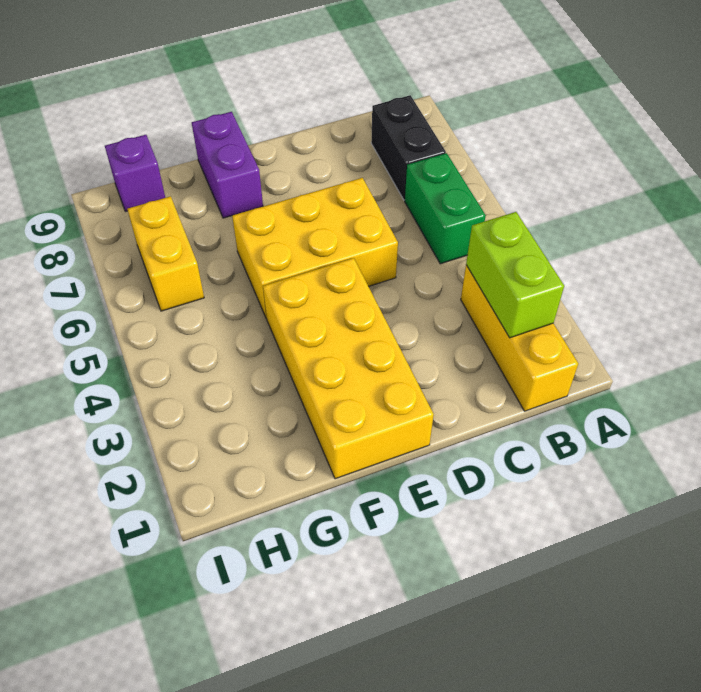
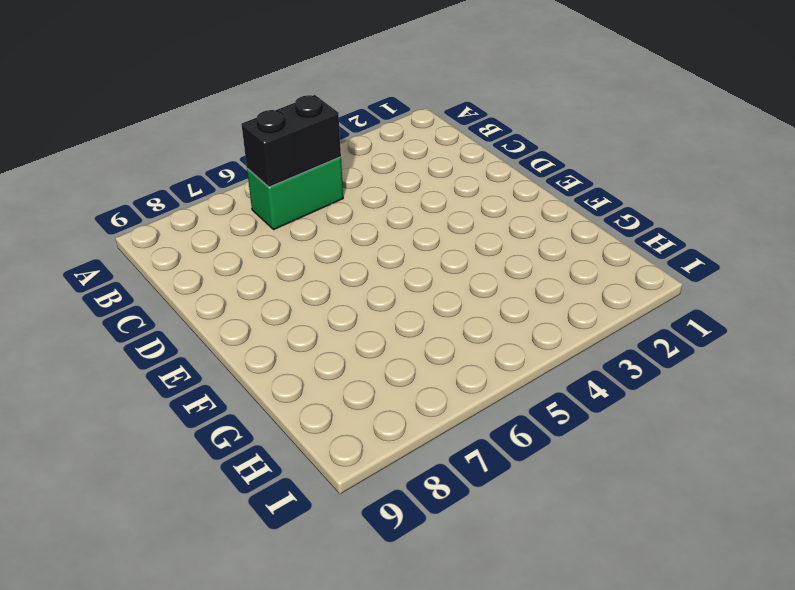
black 1x2 brick [241,95,341,187] -> black 1x2 brick moved to [371,95,446,200]
none -> yellow 1x3 brick [461,265,578,411]
none -> yellow 2x3 brick [232,178,398,318]

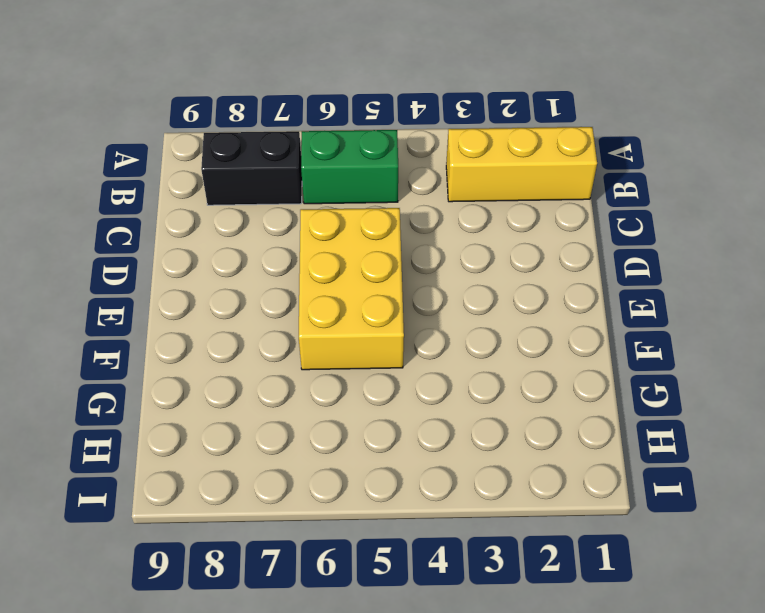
none -> yellow 2x4 brick [263,258,434,479]
none -> purple 1x2 brick [192,112,263,218]

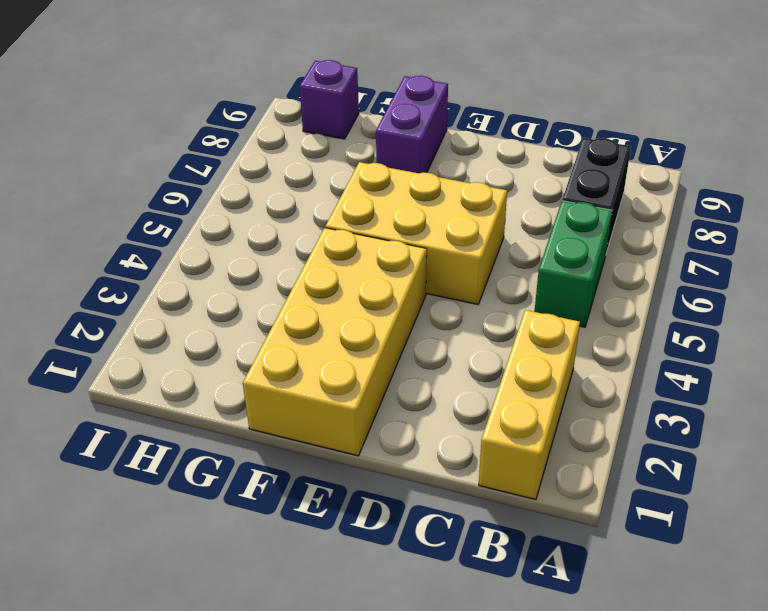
none -> yellow 1x2 brick [127,196,204,311]
none -> lime 1x2 brick [466,212,564,338]

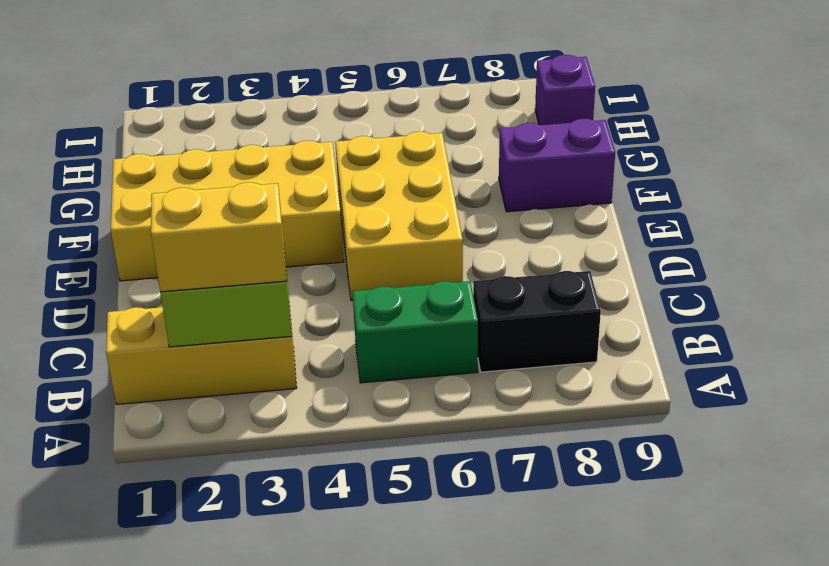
yellow 1x2 brick [151,182,287,292] -> yellow 1x2 brick moved to [127,196,204,311]

